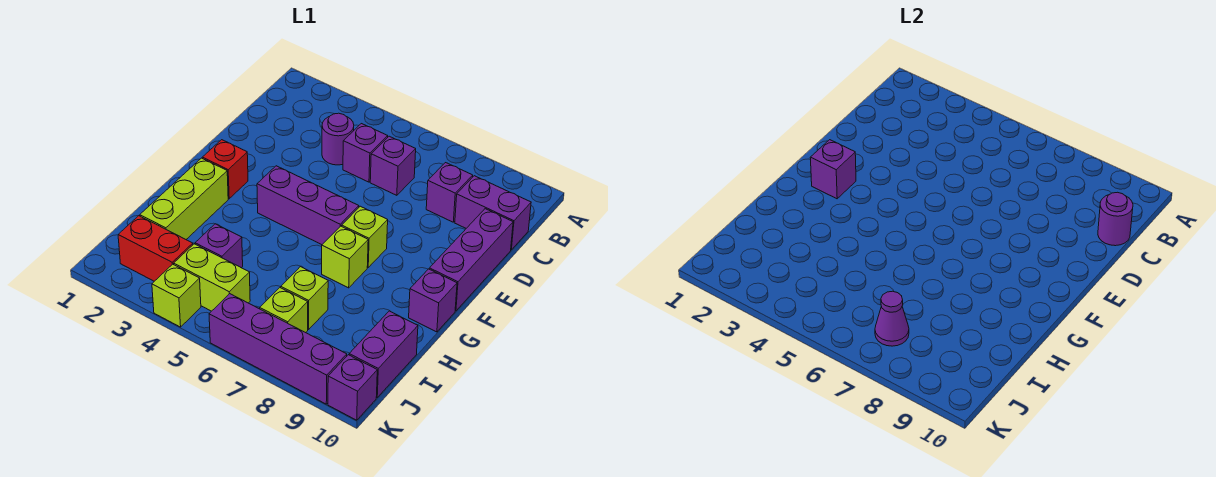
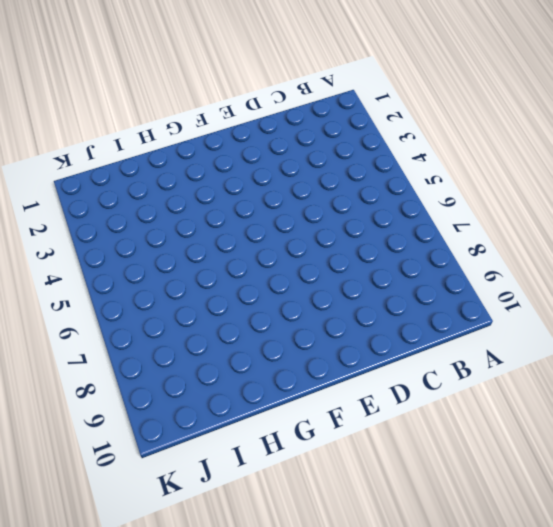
none -> purple 1x1 round brick [322,113,354,165]
none -> purple 1x1 brick [343,124,388,182]
none -> purple 1x1 brick [370,136,416,195]

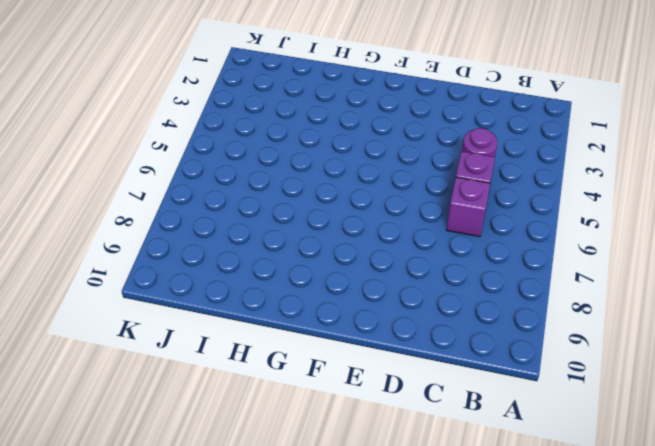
none -> purple 1x1 brick [426,163,473,222]
none -> purple 1x2 brick [455,176,531,250]
none -> purple 1x3 brick [429,209,513,311]

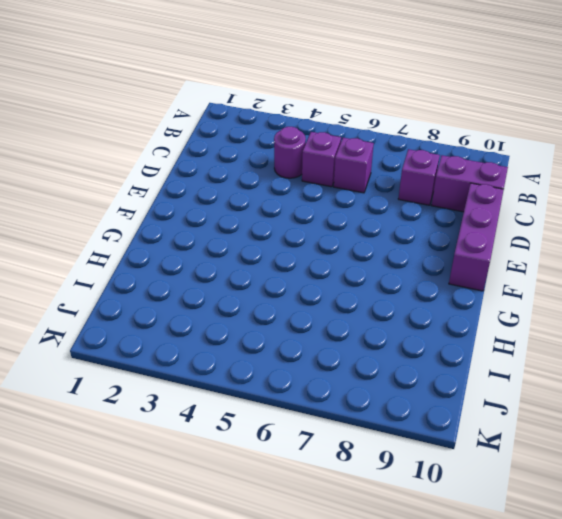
none -> red 1x1 brick [202,140,248,199]
none -> purple 1x3 brick [257,166,359,245]
none -> lime 1x1 brick [342,206,388,267]

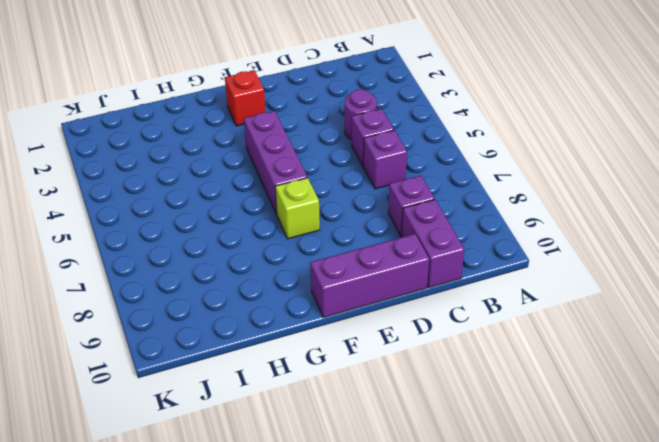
none -> lime 1x3 brick [140,158,228,239]
none -> lime 1x1 brick [322,226,368,288]
none -> purple 1x1 brick [409,269,457,332]

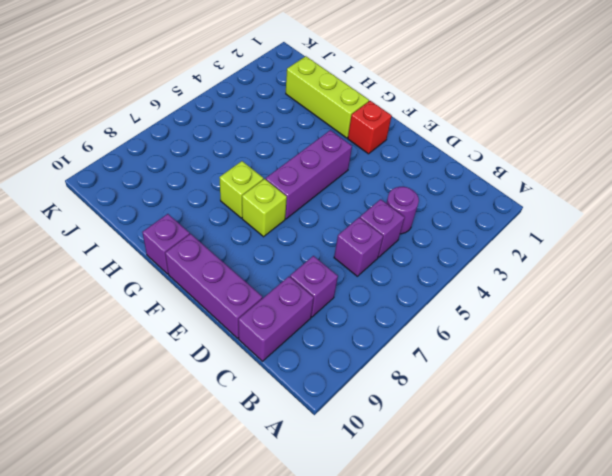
none -> purple 1x1 brick [195,224,243,268]
none -> lime 1x1 brick [281,267,328,330]
none -> purple 1x2 brick [349,311,418,397]

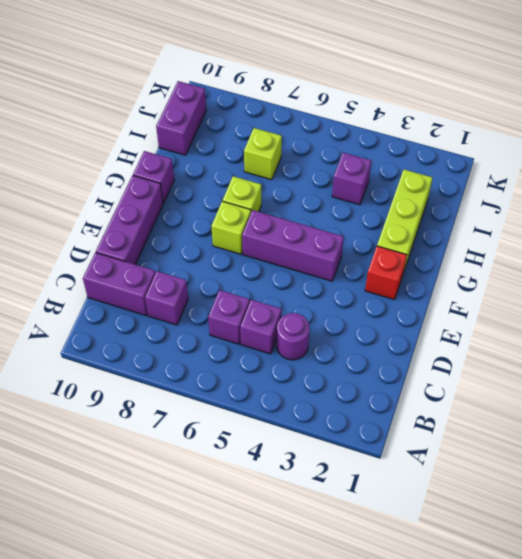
none -> red 1x2 brick [118,216,193,281]
none -> lime 1x2 brick [174,244,250,311]
none -> lime 1x1 brick [260,288,308,333]

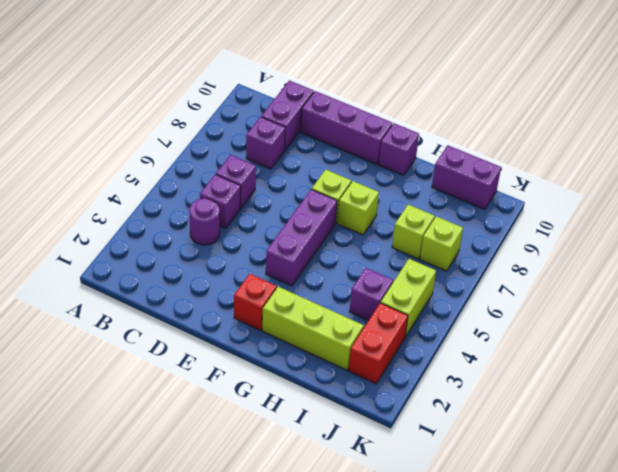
none -> lime 1x1 brick [152,264,201,327]
none -> purple 1x4 brick [209,294,347,404]
none -> purple 1x1 brick [328,355,377,420]

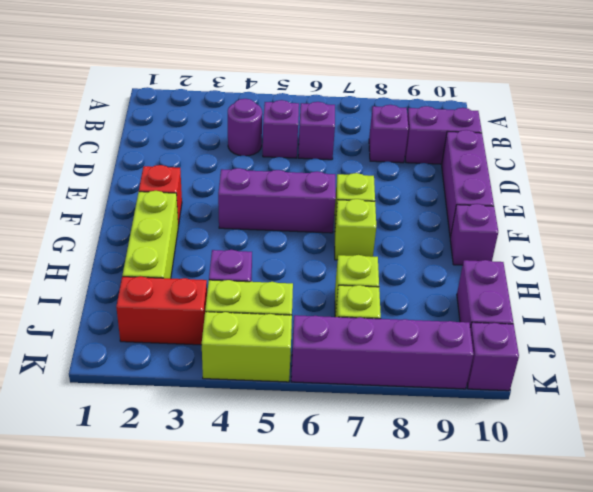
lime 1x2 brick [202,312,292,382] -> lime 1x1 brick [152,264,201,327]
none -> purple 1x1 round brick [1098,192,1133,246]
none -> purple 1x1 brick [810,140,856,199]
none -> purple 1x1 cone [875,291,909,346]

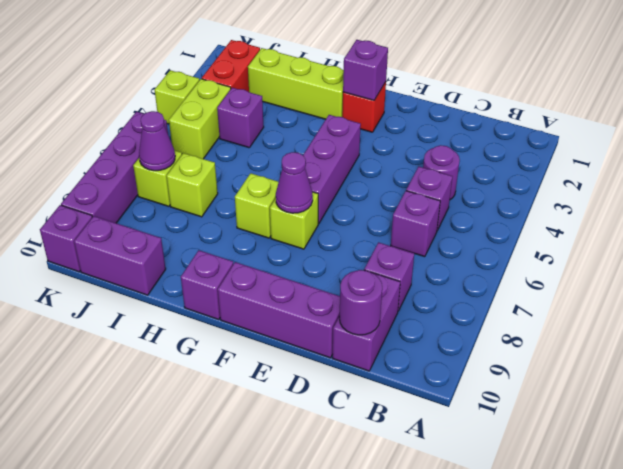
purple 1x1 cone [276,152,313,213] -> none

